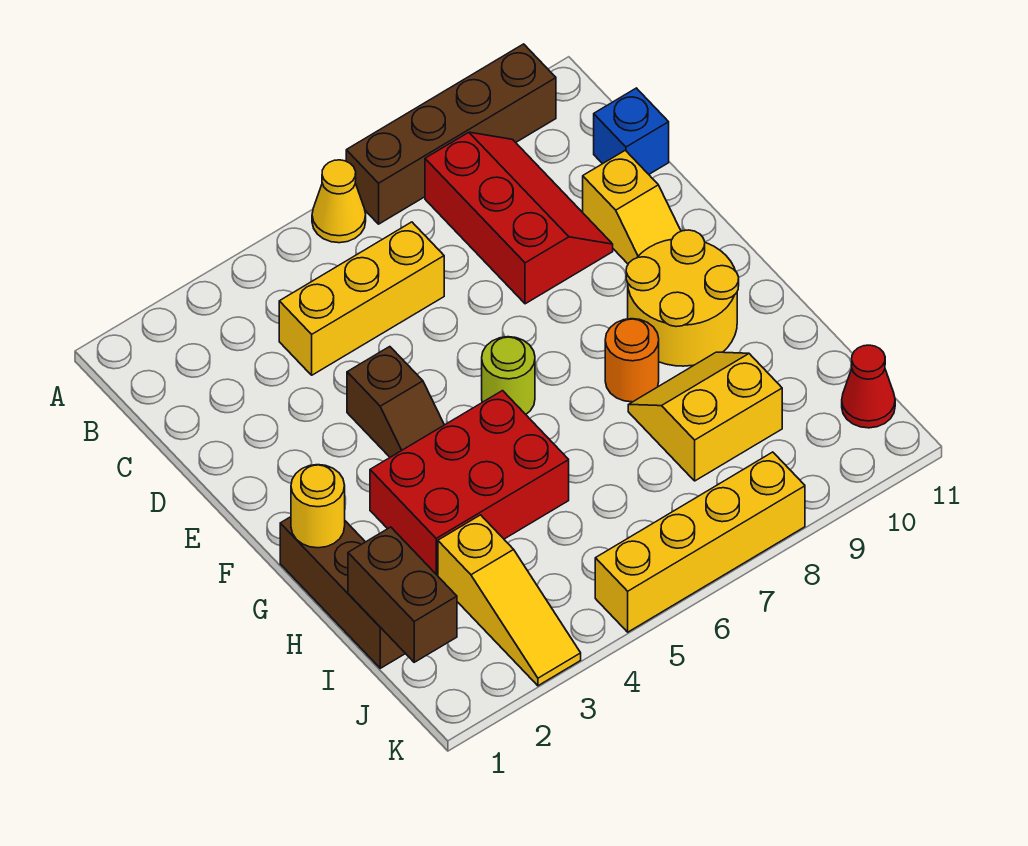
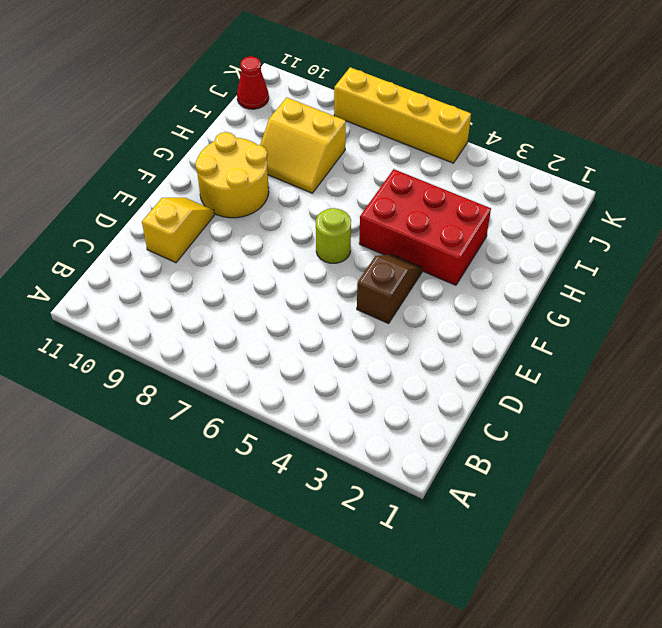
none -> yellow 1x1 cone [312,160,366,243]
none -> brown 1x4 brick [346,44,556,224]
none -> red 2x3 slope [425,132,613,304]

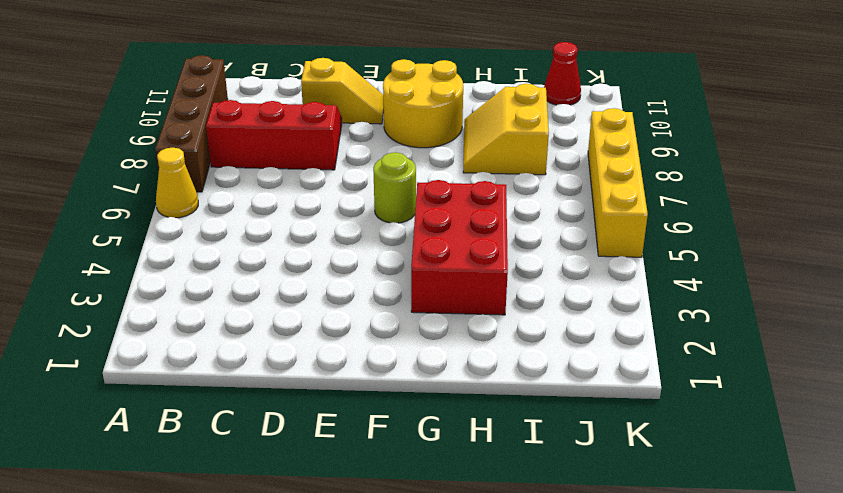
none -> yellow 1x3 brick [279,222,444,375]
none -> blue 1x1 brick [594,88,669,174]
none -> brown 1x2 slope [347,347,444,457]

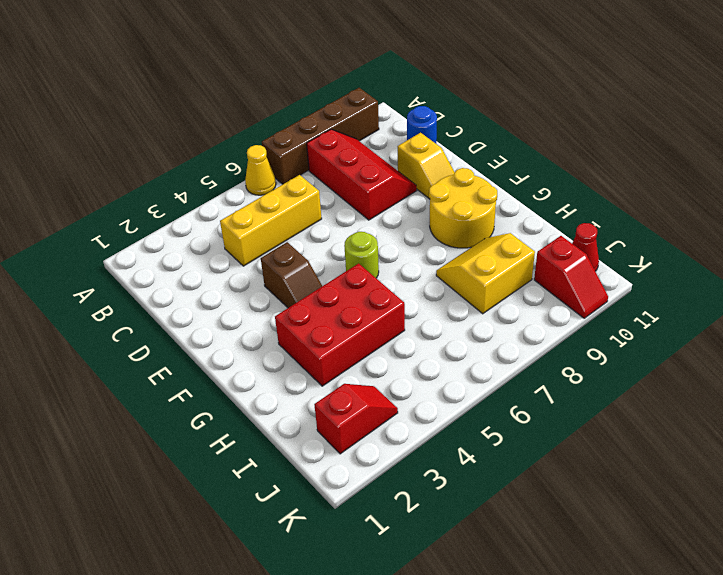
blue 1x1 round brick [407,106,437,143] -> blue 1x1 brick [594,88,669,174]
red 1x2 slope [314,384,398,454] -> yellow 1x3 slope [438,515,581,686]
red 1x2 slope [534,236,608,318] -> none
none -> brown 1x3 brick [280,517,405,668]
none -> orange 1x1 round brick [605,319,659,402]
none -> yellow 1x4 brick [595,452,805,632]

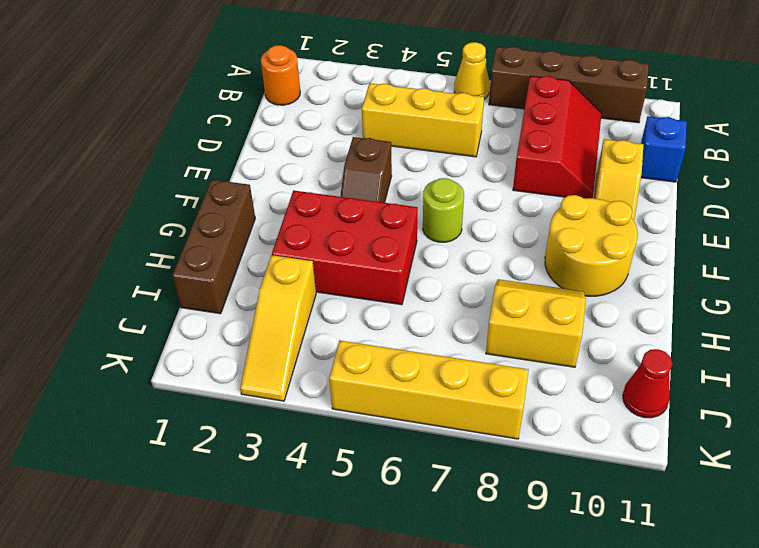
orange 1x1 round brick [261,45,300,105] -> orange 1x1 round brick moved to [605,319,659,402]
none -> yellow 1x1 round brick [291,465,345,548]
none -> brown 1x2 brick [348,527,457,662]

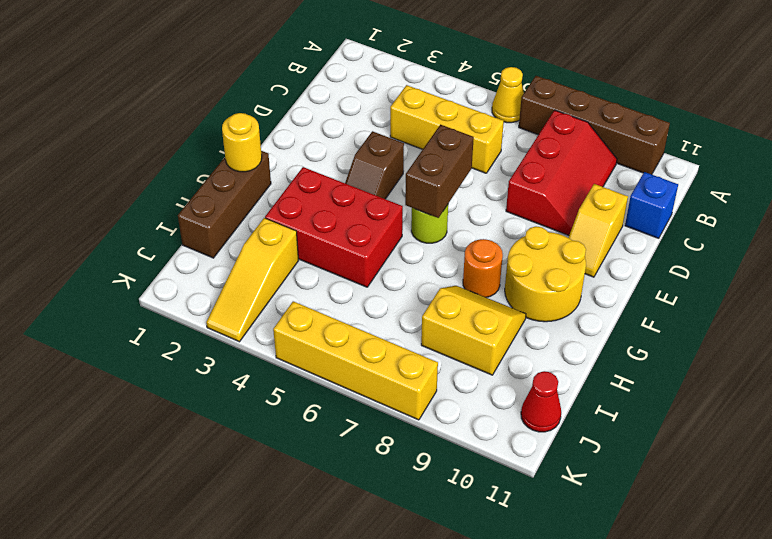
brown 1x2 brick [405,125,474,218] -> brown 1x2 brick moved to [348,527,457,662]

